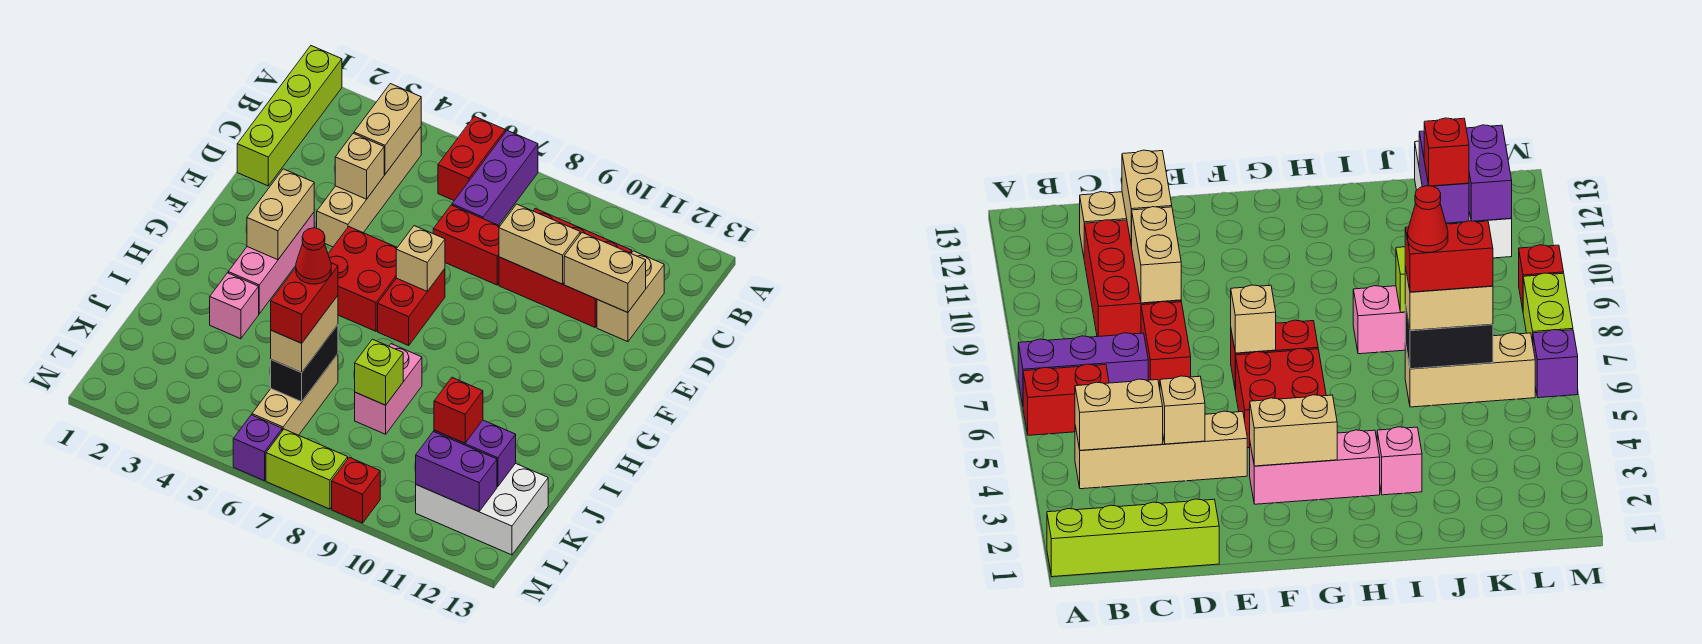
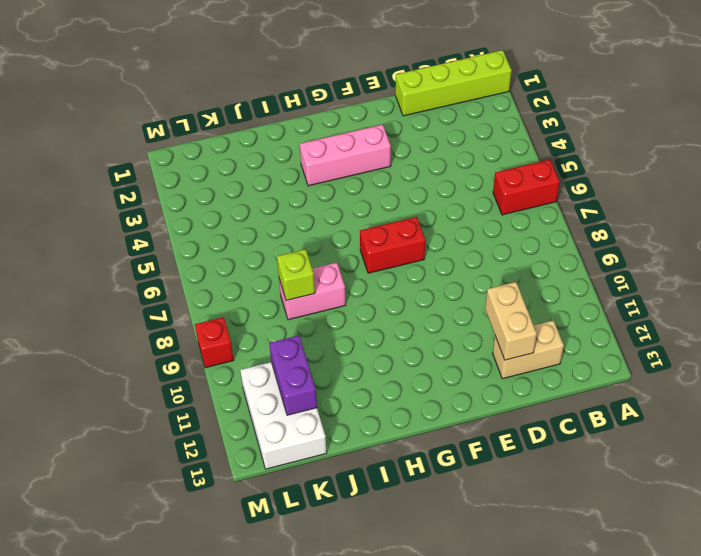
none -> purple 1x3 brick [452,131,538,225]
none -> tan 1x4 brick [317,127,421,247]
none -> red 2x3 brick [499,209,632,327]
none -> red 1x2 brick [433,205,500,285]

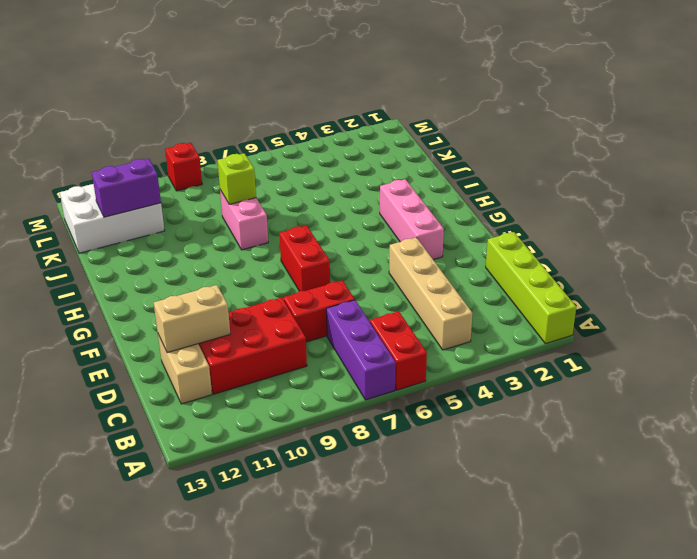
none -> red 2x2 brick [328,227,397,331]
none -> pink 1x1 brick [210,273,259,339]
none -> tan 1x3 brick [252,354,338,435]
none -> purple 1x1 brick [233,415,282,481]

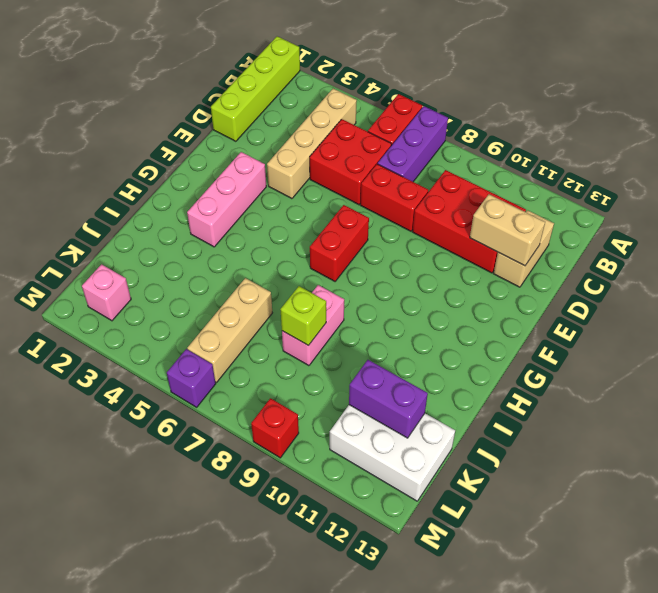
red 2x2 brick [310,119,392,205] -> red 2x2 brick moved to [328,227,397,331]
pink 1x1 brick [82,264,131,321] -> pink 1x1 brick moved to [210,273,259,339]
none -> lime 1x2 brick [266,429,348,509]
none -> tan 1x2 brick [354,84,421,174]
none -> tan 1x1 brick [335,133,384,199]
none -> tan 1x2 brick [499,204,580,284]

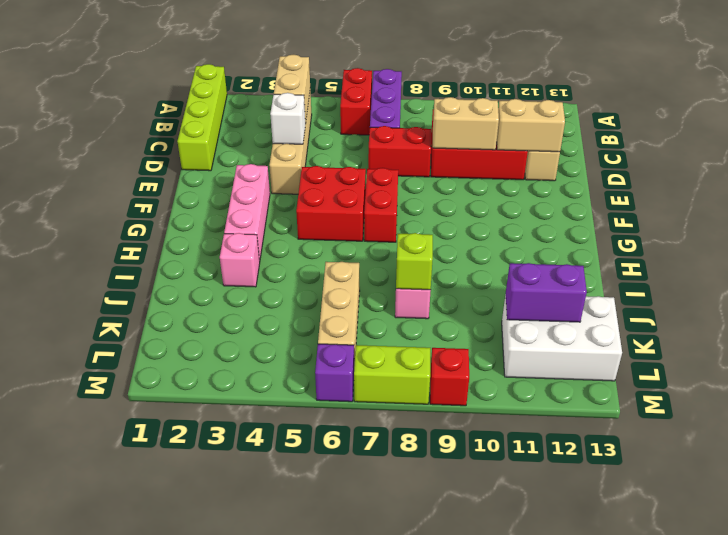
white 1x1 brick [270,93,305,144] -> tan 1x1 brick [335,133,384,199]
none -> tan 1x2 brick [247,169,314,260]
none -> tan 1x1 brick [396,226,445,291]
none -> black 1x2 brick [271,325,338,402]
none -> purple 1x2 brick [416,432,497,512]

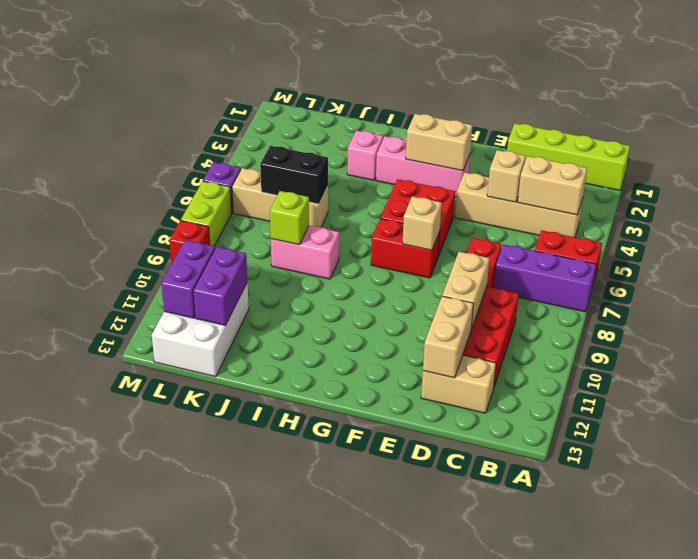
none -> tan 1x2 brick [271,296,338,373]
none -> red 1x1 brick [434,378,483,443]
none -> red 1x2 brick [271,263,338,343]
none -> red 1x1 cone [296,228,331,284]

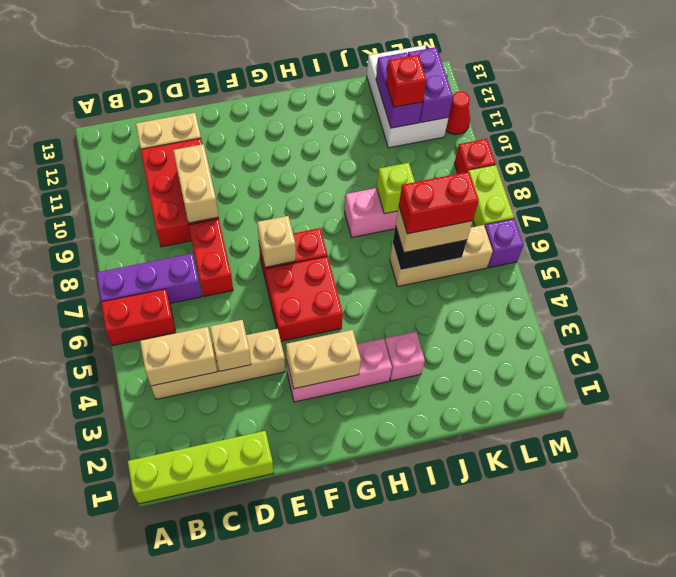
red 1x1 cone [446,92,470,135] -> red 1x1 cone moved to [296,228,331,284]
none -> tan 1x2 brick [564,233,646,312]

